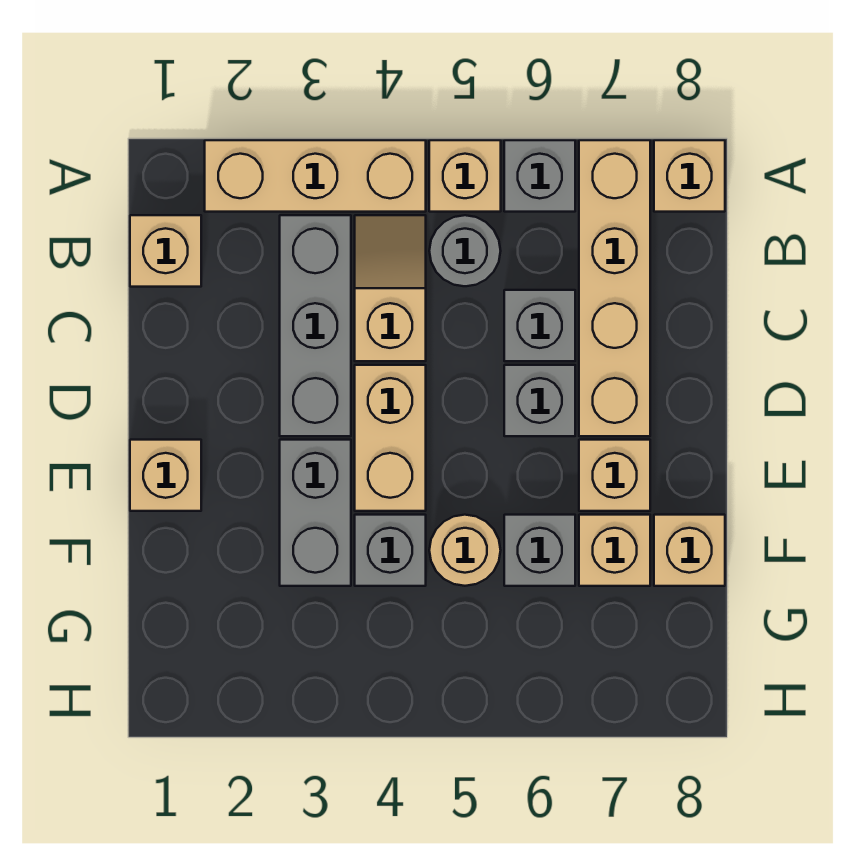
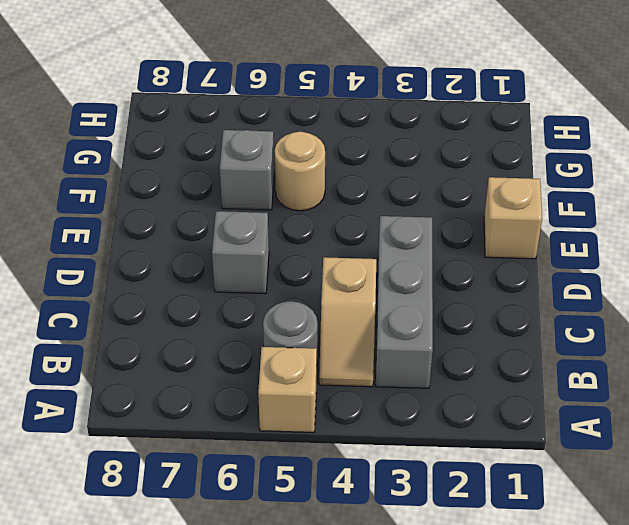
none -> tan 1x3 brick [205,140,426,212]
none -> grey 1x1 brick [504,140,575,212]
none -> tan 1x4 brick [579,140,650,436]

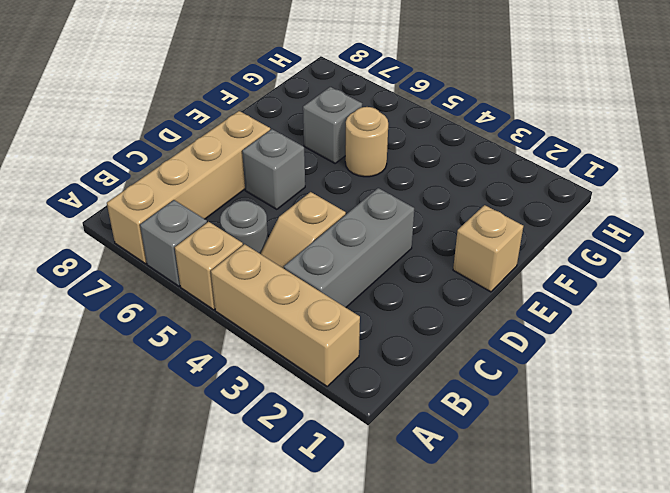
none -> tan 1x1 brick [654,140,725,212]
none -> tan 1x1 brick [130,215,201,287]
none -> grey 1x1 brick [504,290,575,361]

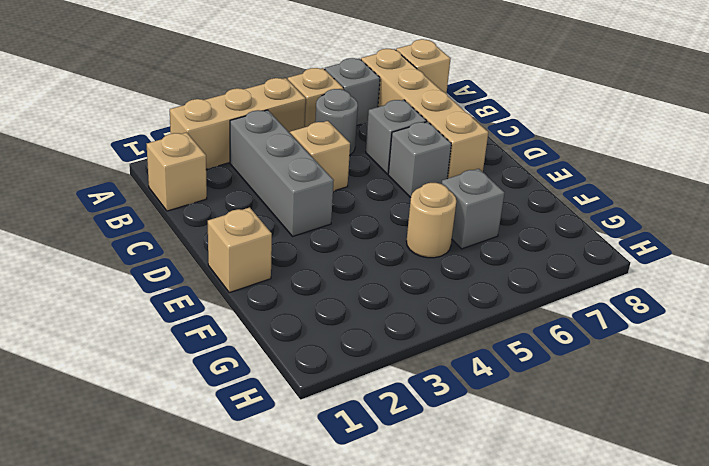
none -> tan 1x2 brick [355,365,426,511]
none -> grey 1x2 brick [280,440,351,586]
none -> tan 1x1 brick [579,440,650,511]

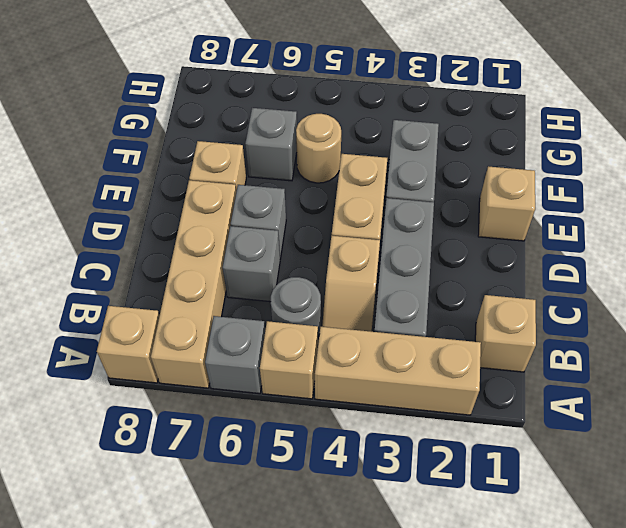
none -> grey 1x1 brick [355,515,426,586]
none -> tan 1x1 brick [579,515,650,586]
none -> tan 1x1 brick [654,515,725,586]

